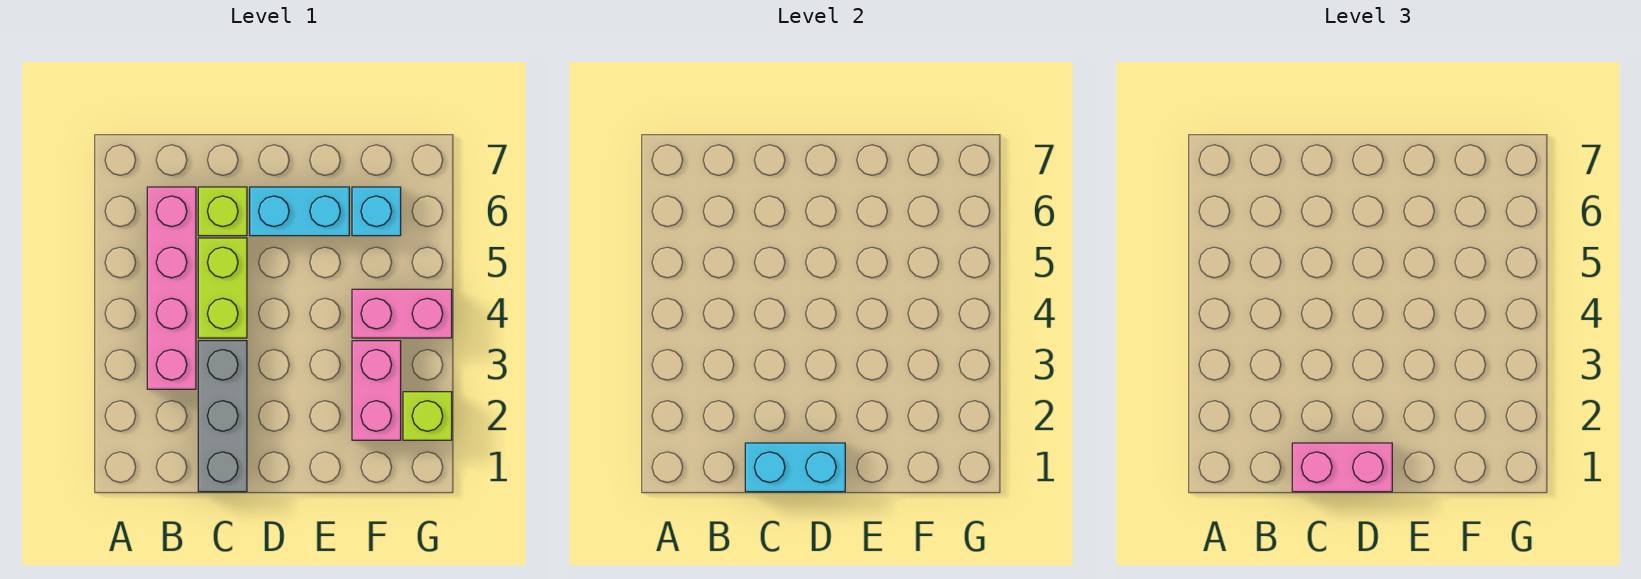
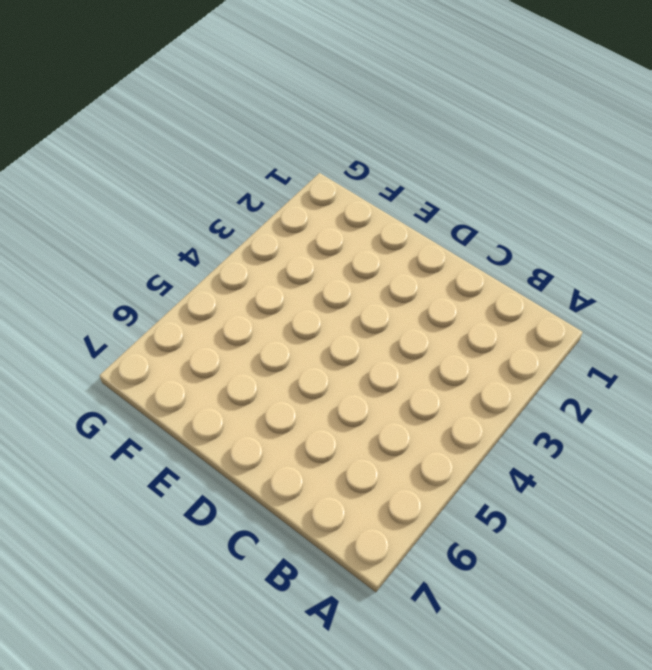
none -> pink 1x4 brick [147,187,196,389]
none -> grey 1x3 brick [198,341,247,492]

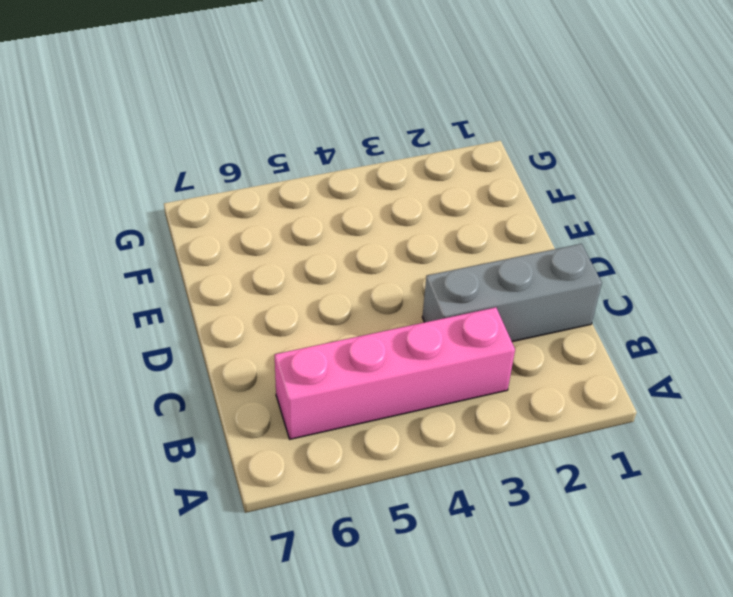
none -> lime 1x2 brick [198,238,247,338]
none -> lime 1x1 brick [198,187,247,236]

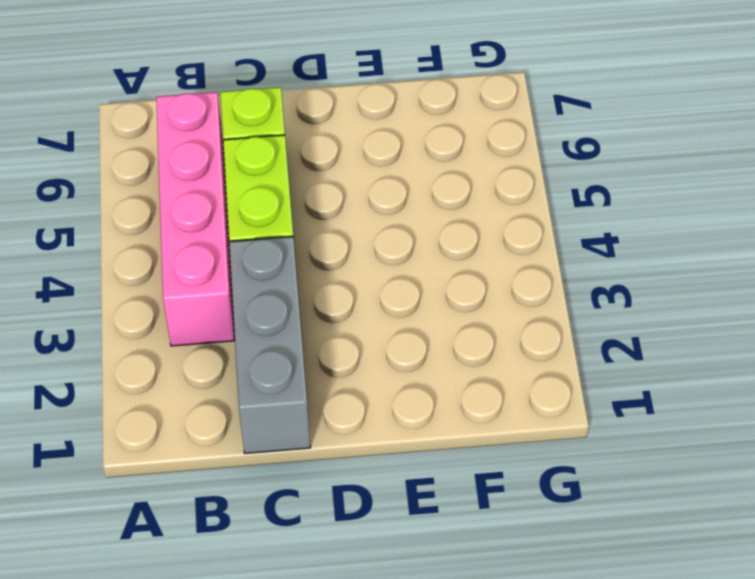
none -> cyan 1x2 brick [250,187,349,236]
none -> pink 1x2 brick [352,341,401,440]

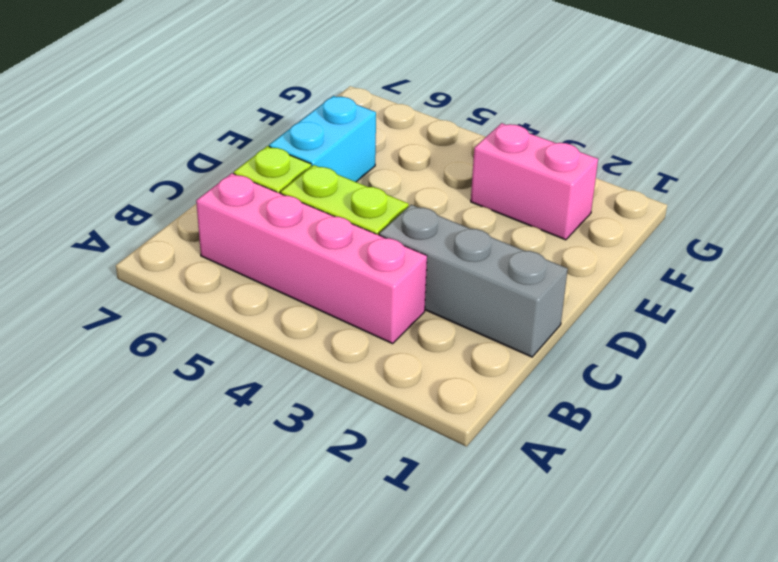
none -> pink 1x2 brick [352,289,452,338]
none -> cyan 1x1 brick [352,187,401,236]

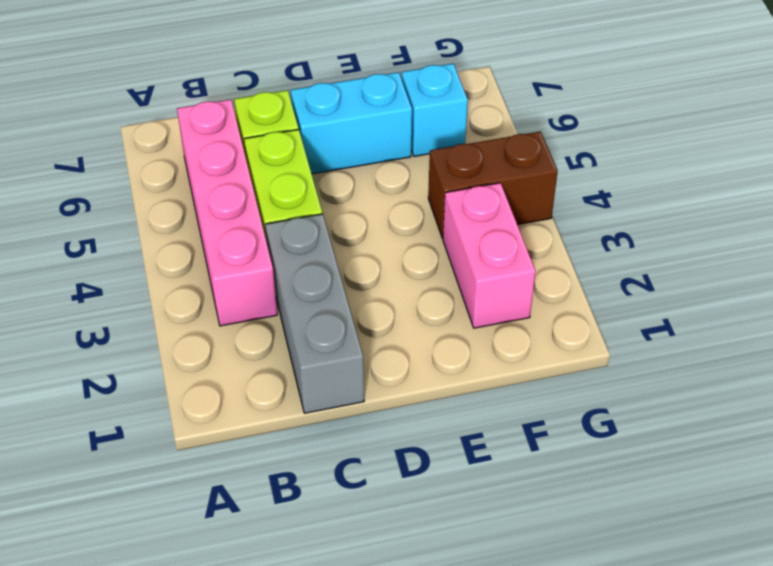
brown 1x2 brick [428,132,558,238] -> pink 1x2 brick [352,289,452,338]
none -> lime 1x1 brick [403,392,452,440]
none -> cyan 1x2 brick [745,443,845,492]

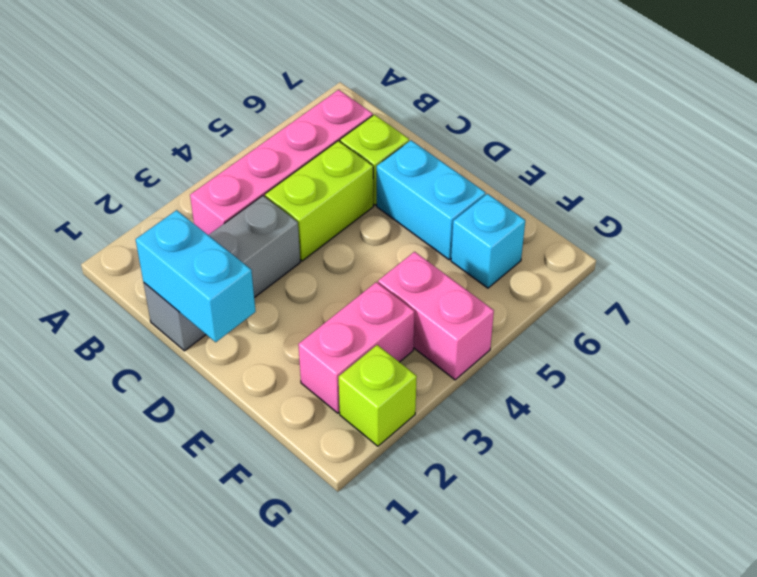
none -> pink 1x2 brick [1292,443,1392,492]

